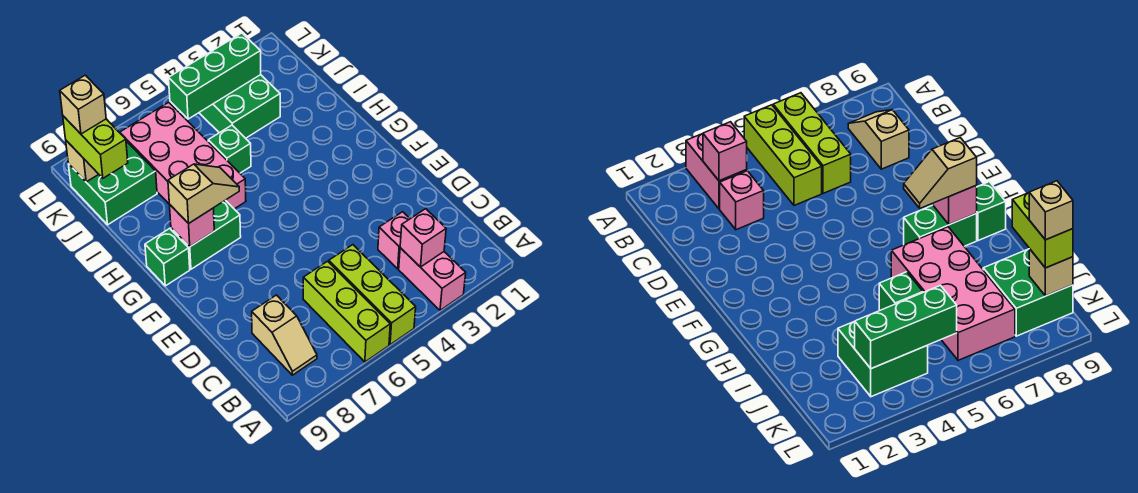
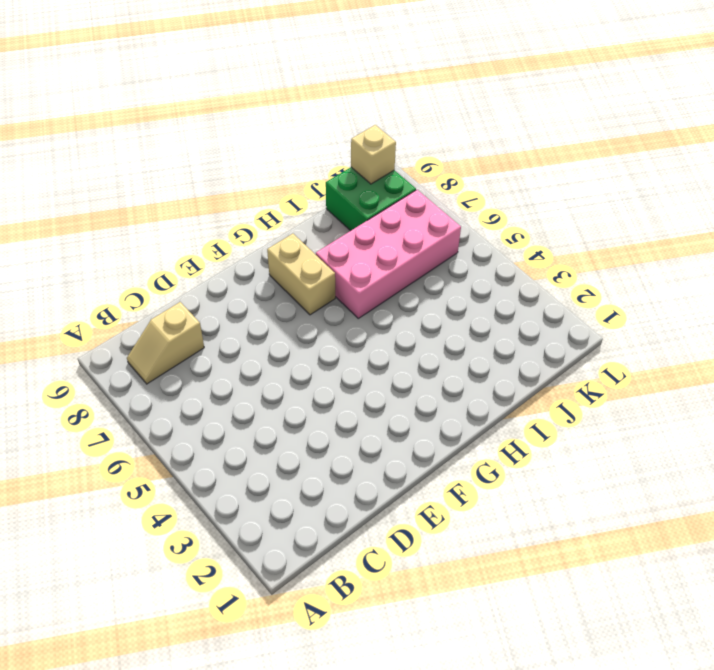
tan 1x2 brick [267,234,335,315] -> green 1x2 brick [171,200,241,269]
none -> pink 1x2 brick [399,248,466,310]
none -> lime 1x3 brick [329,245,416,345]
none -> lime 1x3 brick [303,261,390,362]

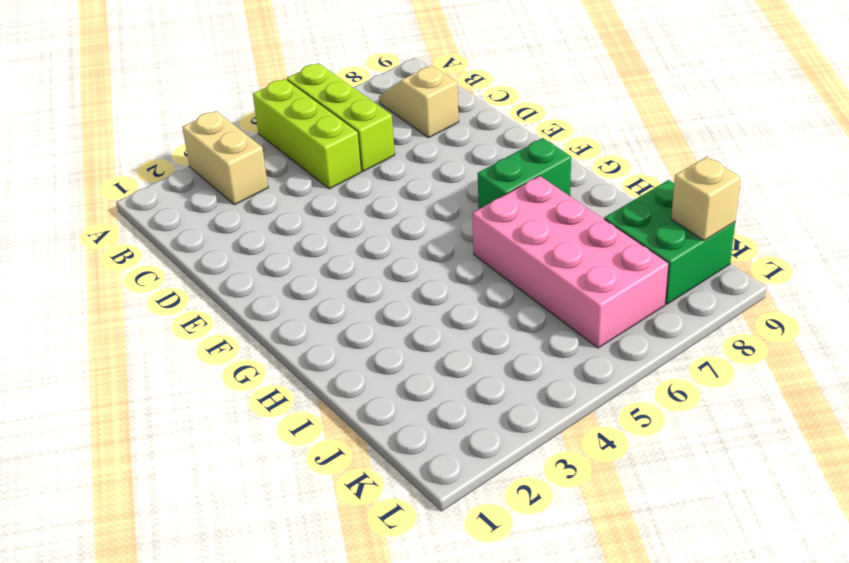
tan 1x2 brick [182,111,268,205] -> pink 1x2 brick [399,248,466,310]
none -> pink 1x1 brick [378,212,410,269]
none -> green 1x1 brick [145,228,190,286]
none -> green 1x1 brick [208,125,251,173]

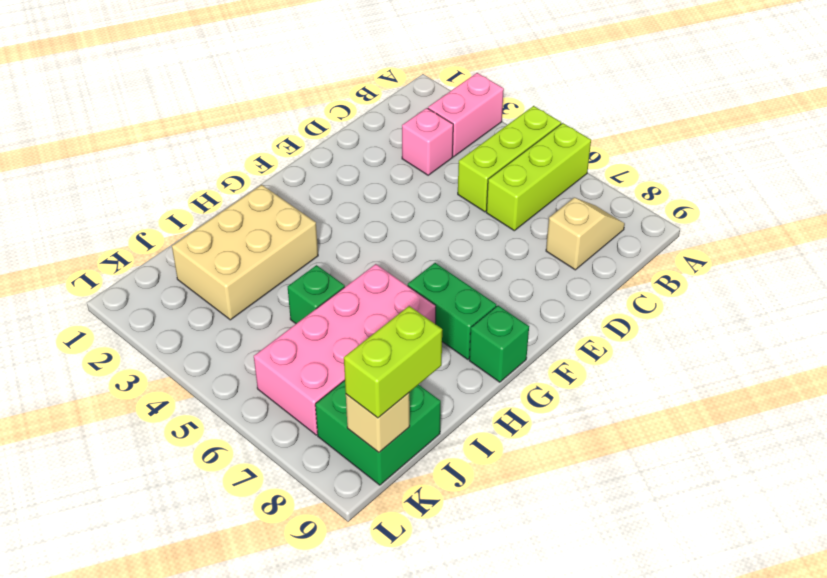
tan 2x3 brick [172,185,318,320] -> green 2x2 brick [199,75,280,138]
none -> pink 1x1 brick [400,209,446,267]
none -> pink 1x1 brick [170,205,214,247]
none -> green 1x3 brick [169,33,261,119]

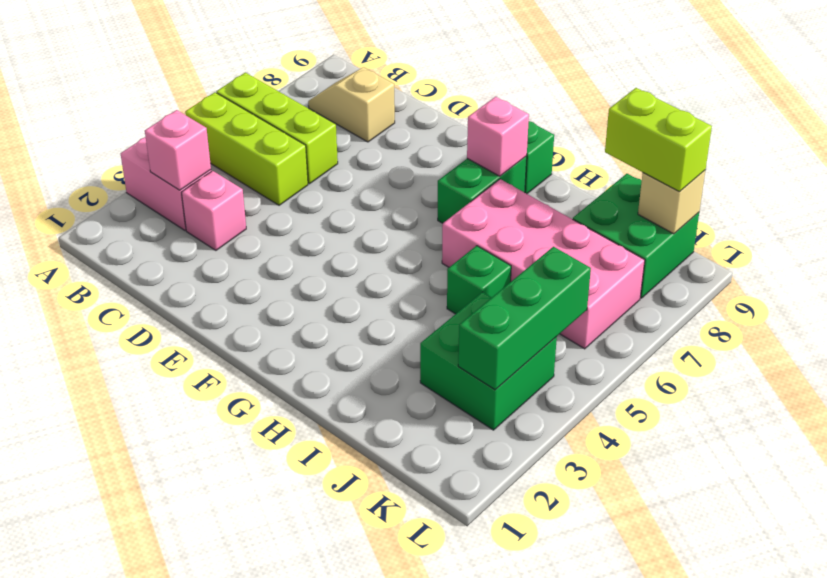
none -> tan 1x2 slope [168,164,239,224]
none -> tan 1x1 brick [60,75,106,134]

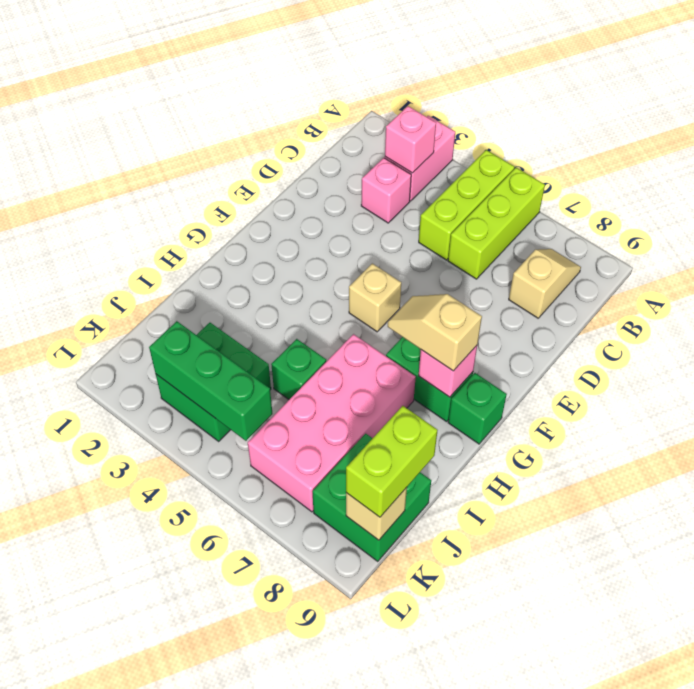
tan 1x1 brick [349,263,401,332] -> tan 1x1 brick moved to [60,75,106,134]

